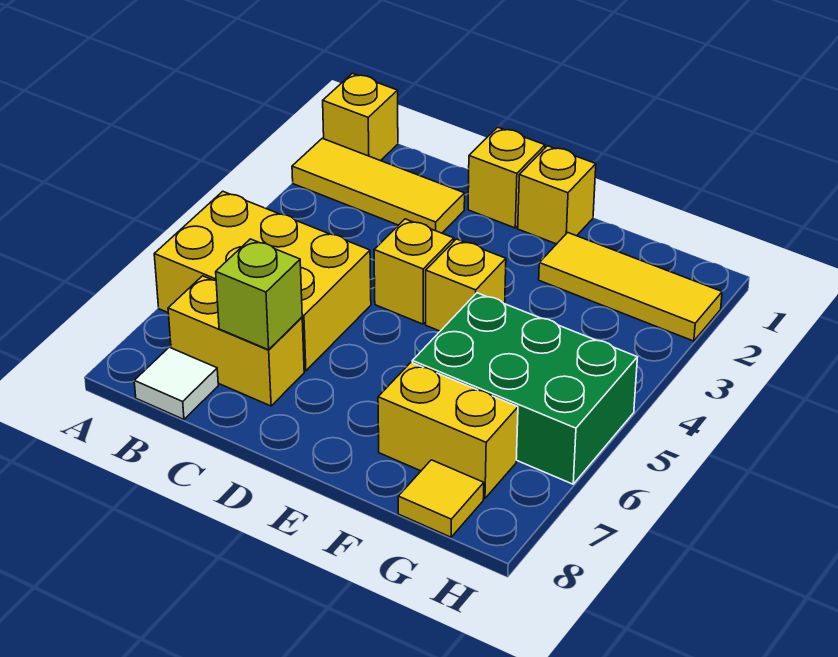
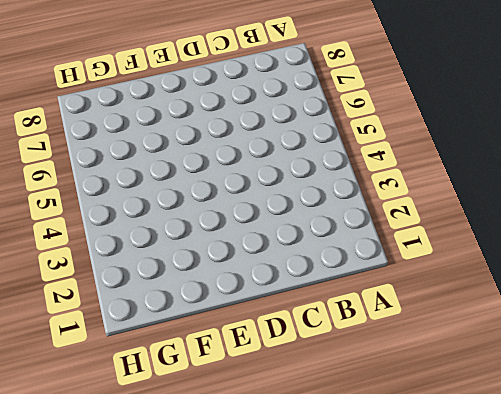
none -> yellow 1x1 brick [323,73,398,161]
none -> yellow 1x3 tile [292,138,465,233]
none -> yellow 2x3 brick [154,191,371,371]

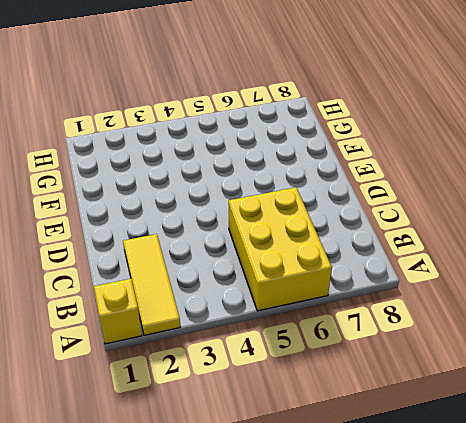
none -> yellow 1x2 brick [168,276,304,406]
none -> white 1x1 tile [134,347,218,419]
none -> yellow 1x1 brick [468,127,545,228]

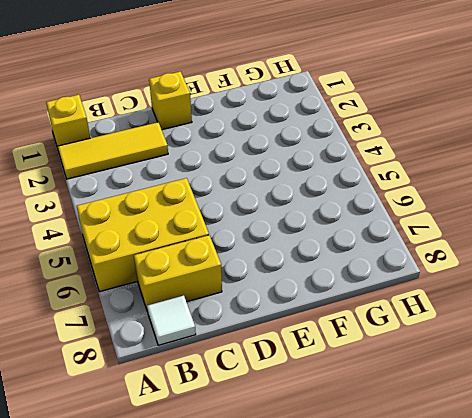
none -> yellow 1x1 brick [374,219,454,324]
none -> yellow 1x1 brick [518,146,596,244]
none -> yellow 1x1 brick [426,239,506,331]

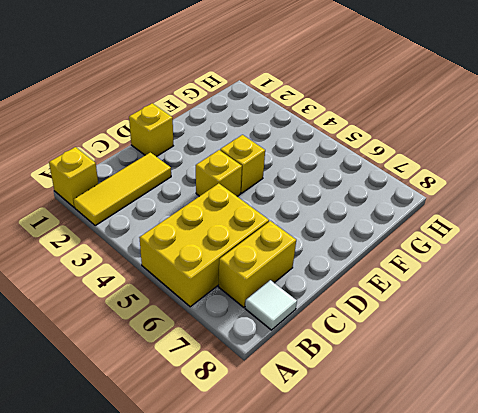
none -> yellow 1x1 brick [518,146,596,244]
none -> yellow 1x3 tile [539,232,722,341]
none -> green 2x3 brick [412,293,637,484]

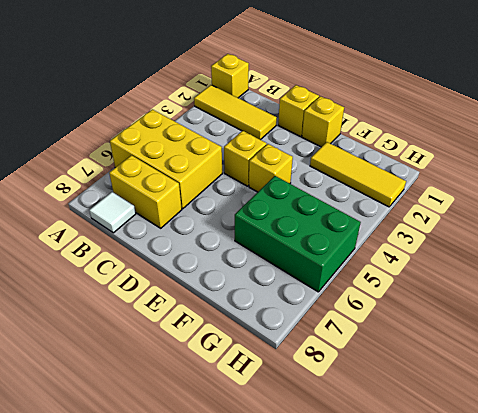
none -> yellow 1x2 brick [378,363,518,498]
none -> yellow 1x1 tile [398,460,484,537]
none -> lime 1x1 brick [216,239,302,350]

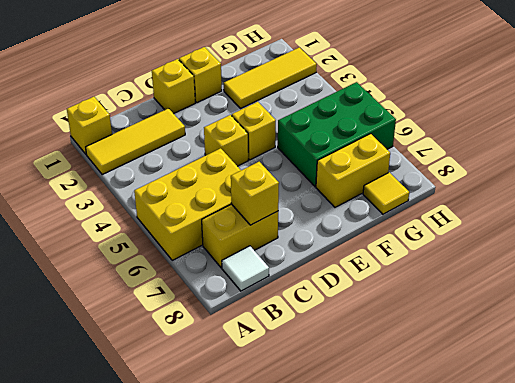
yellow 1x1 brick [231,162,279,225] -> lime 1x1 brick [216,239,302,350]

